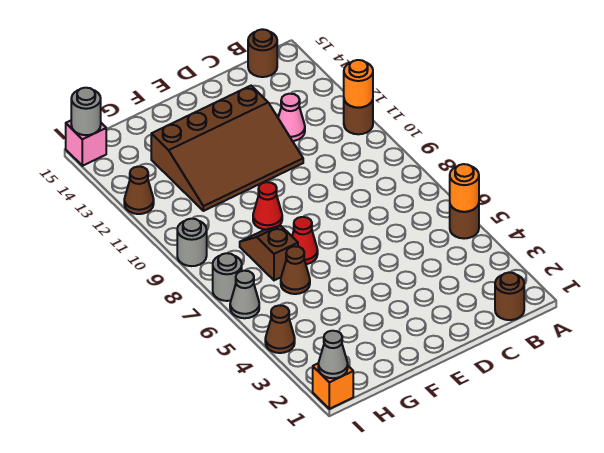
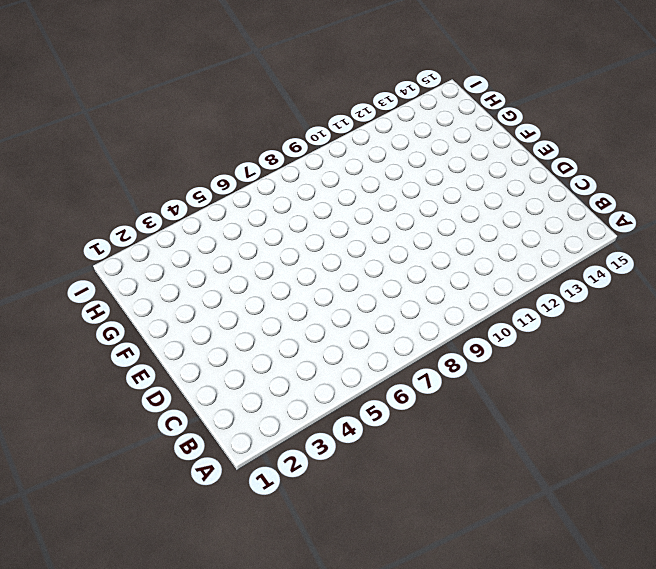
none -> brown 1x1 round brick [450,204,479,239]
none -> brown 1x1 round brick [344,100,373,134]
none -> brown 1x1 round brick [495,273,524,320]

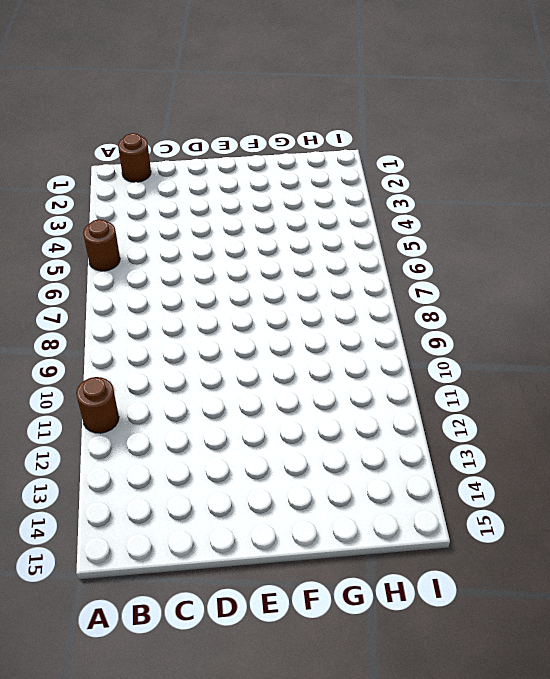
none -> brown 1x1 round brick [248,29,277,77]
none -> pink 1x1 cone [278,94,305,141]
none -> brown 3x4 slope [151,86,303,211]

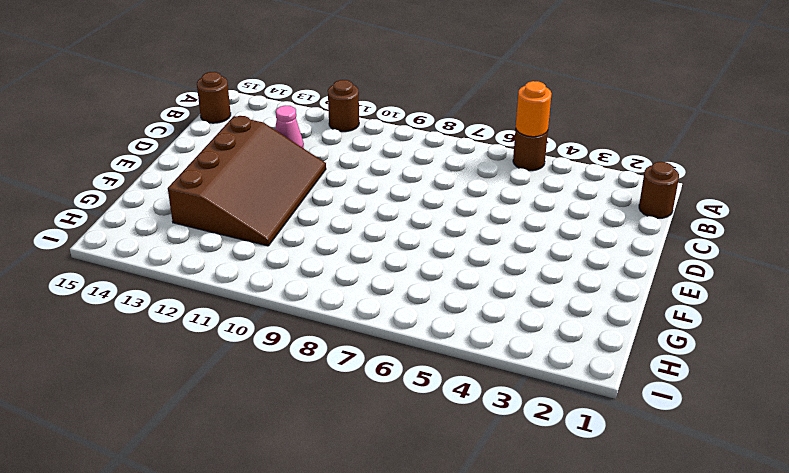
none -> red 1x1 cone [292,217,318,264]
none -> red 1x1 cone [253,182,282,230]
none -> brown 1x1 cone [281,246,310,294]

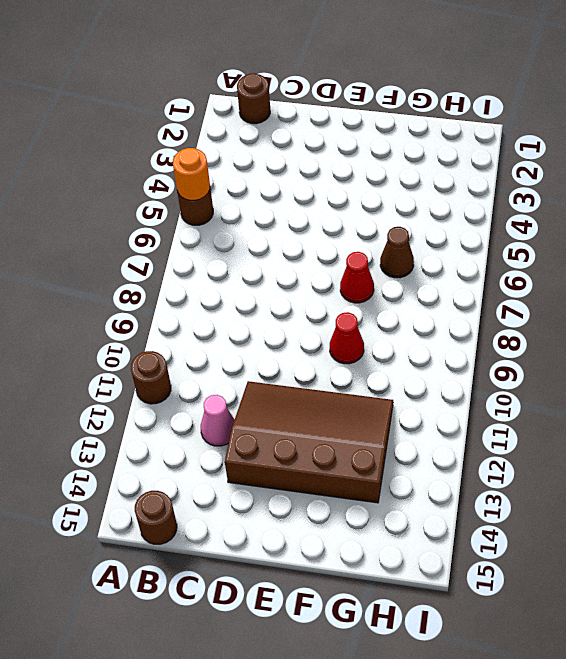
none -> brown 1x2 slope [240,226,298,280]
none -> orange 1x1 brick [313,364,353,409]
none -> brown 1x1 cone [265,305,295,353]

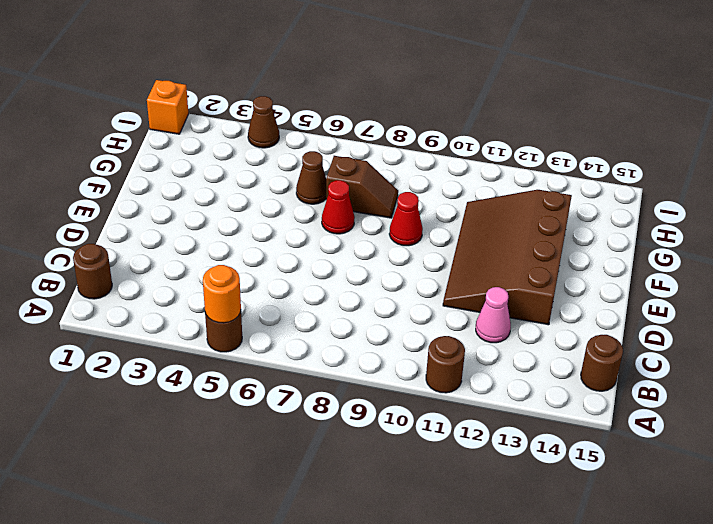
none -> grey 1x1 cone [230,271,259,318]
none -> grey 1x1 round brick [213,253,242,301]
none -> grey 1x1 round brick [177,219,207,266]

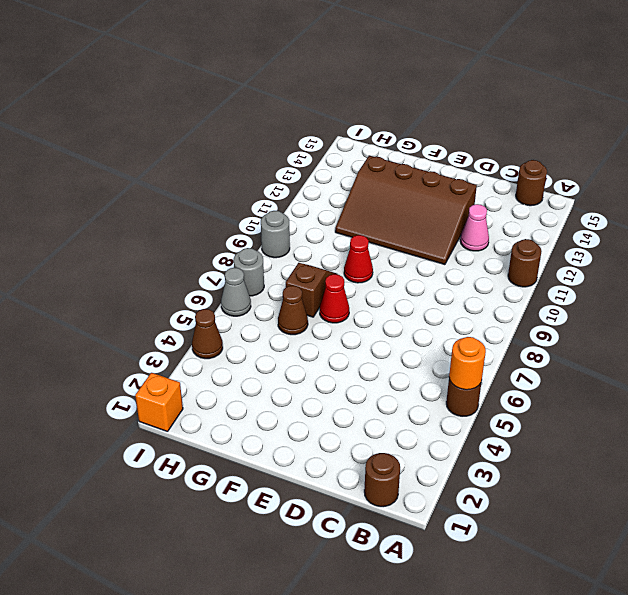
none -> brown 1x1 cone [124,166,154,214]
none -> pink 1x1 brick [66,121,106,166]
none -> orange 1x1 round brick [344,60,373,108]

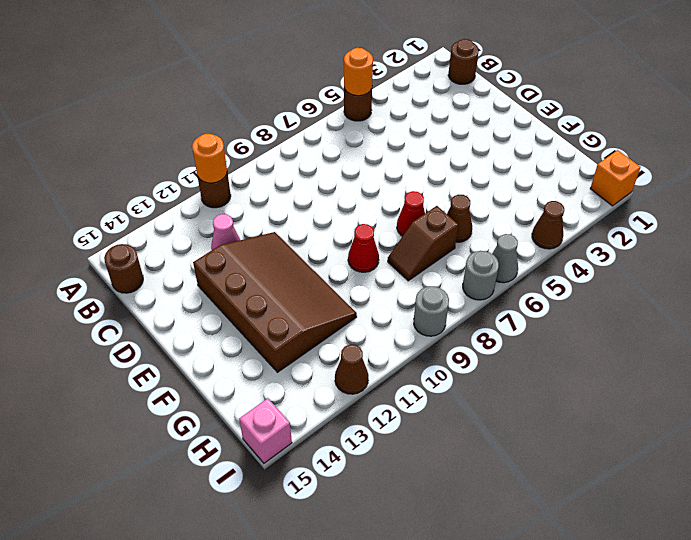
none -> grey 1x1 cone [318,331,348,378]
none -> grey 1x1 round brick [71,88,101,135]

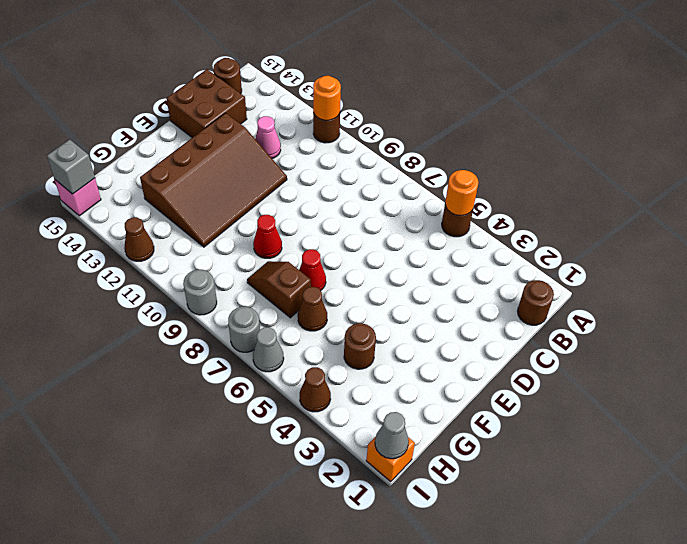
brown 2x2 brick [167,69,247,138] -> none
brown 1x1 round brick [344,323,376,369] -> none
grey 1x1 brick [47,139,95,194] -> grey 1x1 round brick [71,88,101,135]

